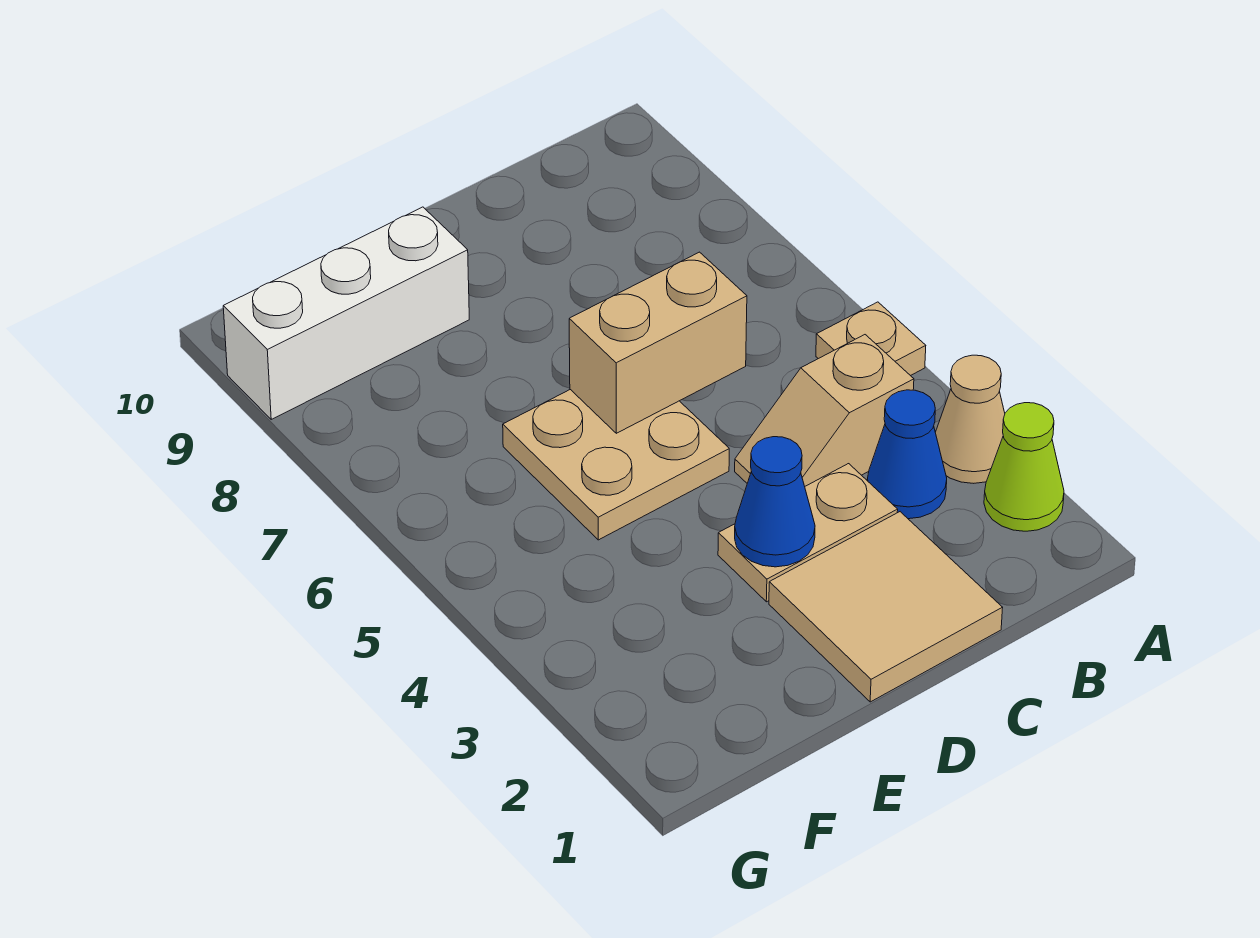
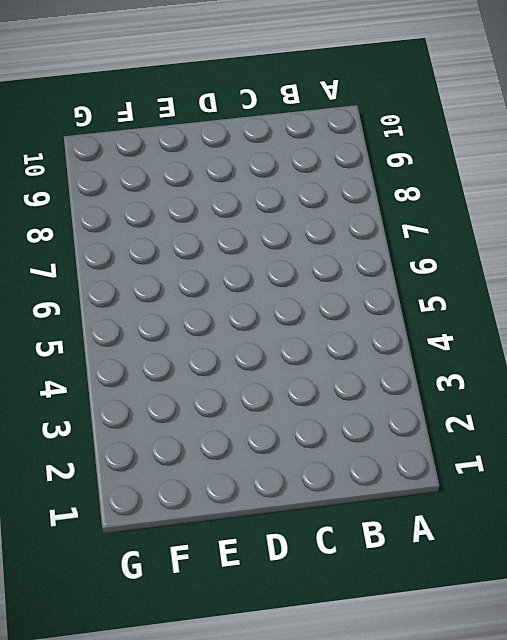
none -> lime 1x1 cone [984,403,1064,531]
none -> tan 1x1 cone [935,355,1005,483]

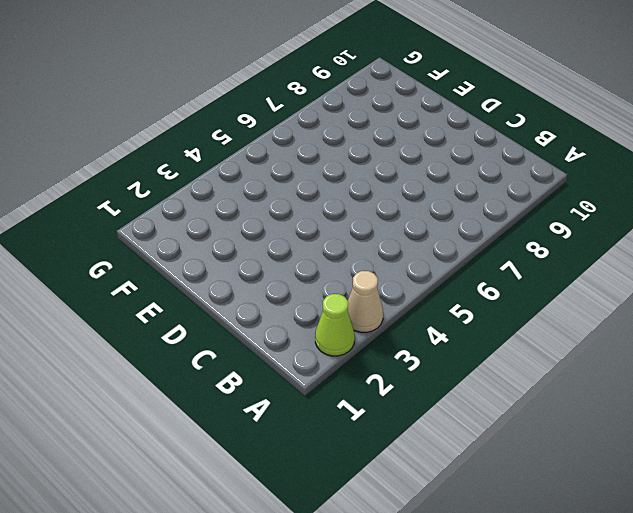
none -> tan 1x1 plate [816,302,926,376]
none -> blue 1x1 cone [867,390,947,519]

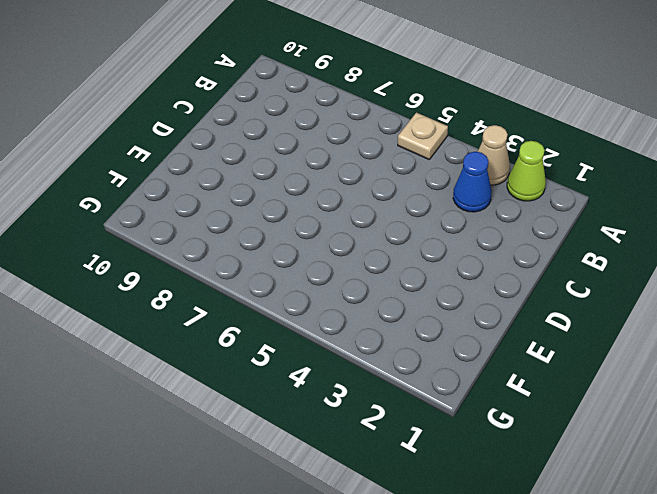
none -> tan 1x2 slope [735,335,914,486]
none -> tan 2x2 tile [769,512,1003,702]

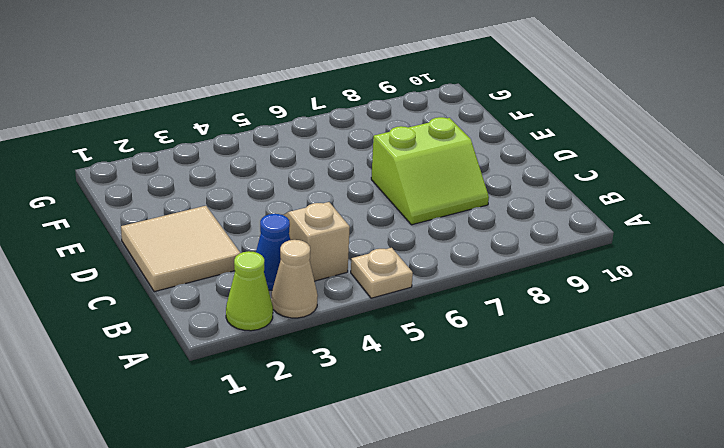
lime 2x2 slope [371,117,489,225] -> none
none -> tan 1x2 plate [718,464,898,602]
none -> tan 2x2 plate [503,390,729,540]

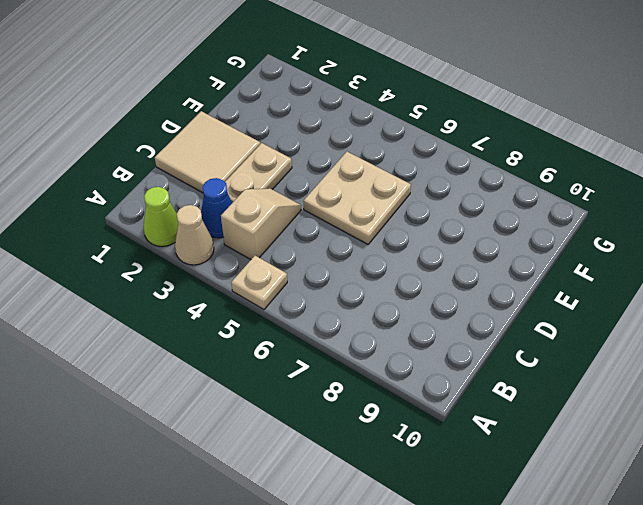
none -> white 1x3 brick [223,207,469,419]
none -> tan 1x2 brick [569,252,747,433]

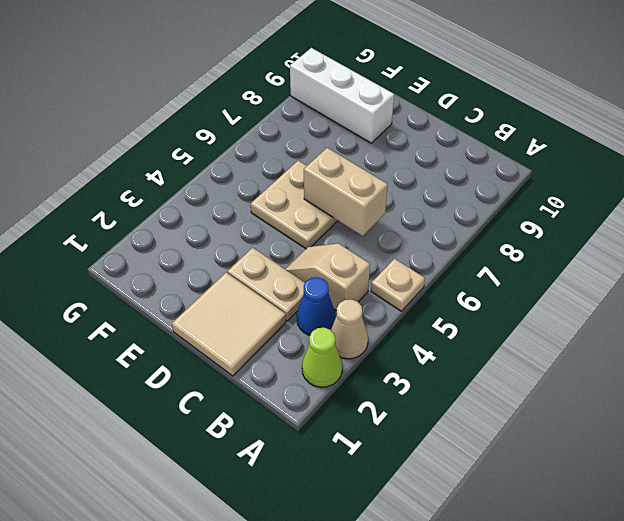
none -> blue 1x1 cone [735,437,815,567]

